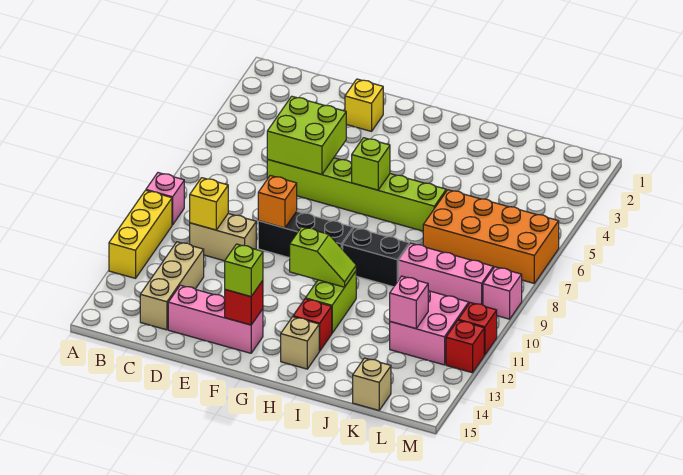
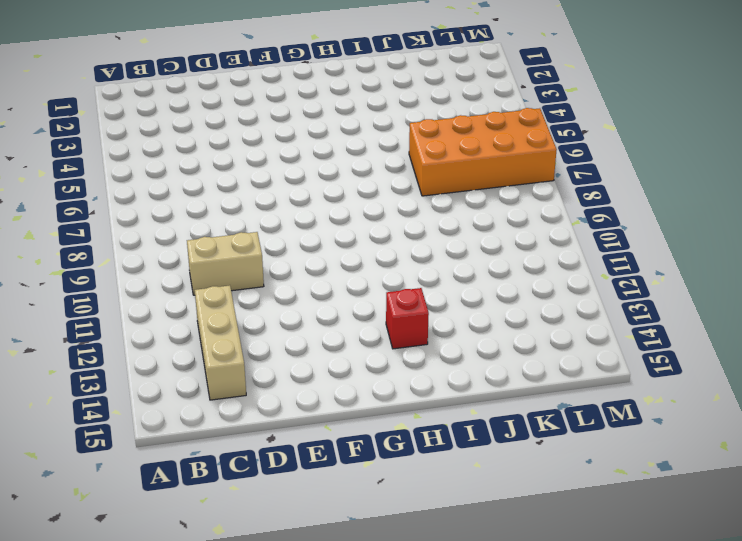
none -> pink 1x1 brick [146,173,184,225]
none -> yellow 1x3 brick [109,190,172,278]
none -> lime 1x6 brick [267,158,446,231]

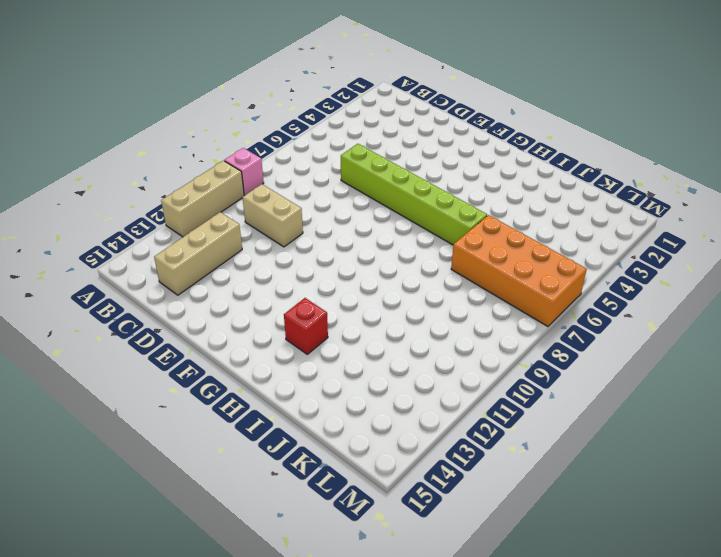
tan 1x3 brick [161,161,244,237] -> yellow 1x3 brick [109,190,172,278]
none -> pink 1x3 brick [168,285,263,353]
none -> yellow 1x1 brick [345,79,383,131]
none -> black 1x3 brick [258,211,353,258]

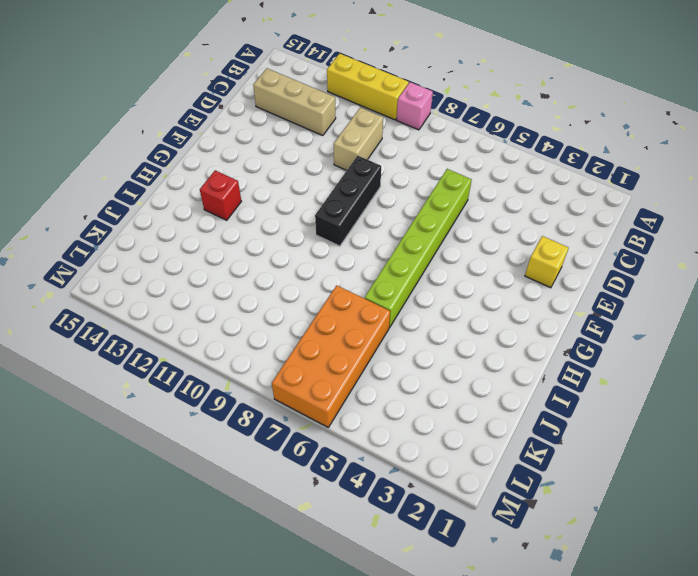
none -> pink 1x3 brick [168,285,263,353]
none -> black 1x2 brick [343,228,409,287]
none -> lime 1x2 brick [305,272,356,333]

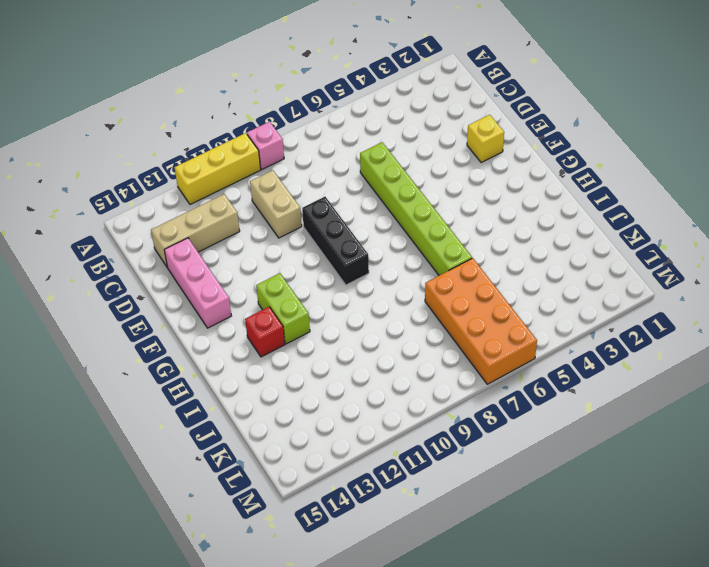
lime 1x2 brick [256,273,310,344] -> lime 1x2 brick turned to [305,272,356,333]
none -> black 1x2 brick [343,228,409,287]
none -> tan 1x1 brick [281,317,319,369]
none -> pink 1x3 brick [399,243,493,305]

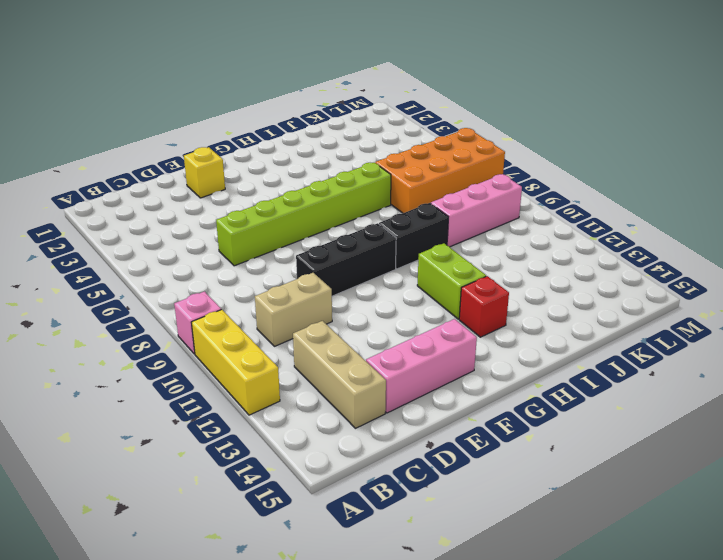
none -> tan 1x1 brick [281,317,319,369]
none -> pink 2x2 brick [390,290,469,365]
none -> tan 1x1 brick [353,358,391,410]

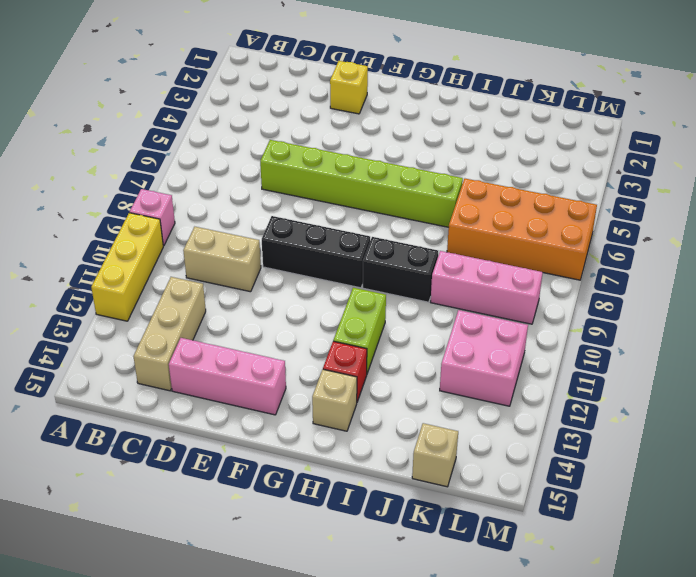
none -> pink 1x1 brick [483,267,522,319]
none -> red 1x1 brick [458,303,497,355]
none -> red 1x1 brick [446,320,484,373]

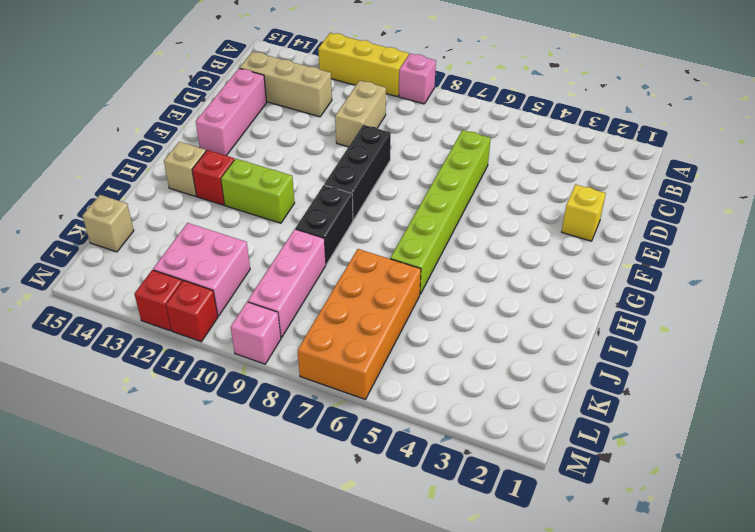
none -> yellow 1x1 brick [190,178,228,230]
none -> lime 2x2 brick [267,96,346,174]
none -> orange 1x1 brick [258,176,297,228]

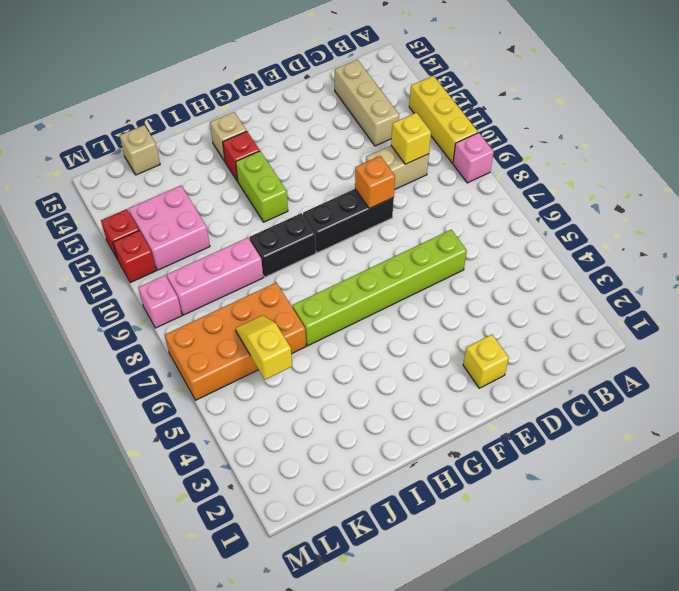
yellow 1x2 slope [236,315,292,380] -> none
none -> pink 1x3 brick [168,285,263,353]
none -> lime 2x2 brick [267,96,346,174]
none -> red 1x1 brick [225,281,263,325]

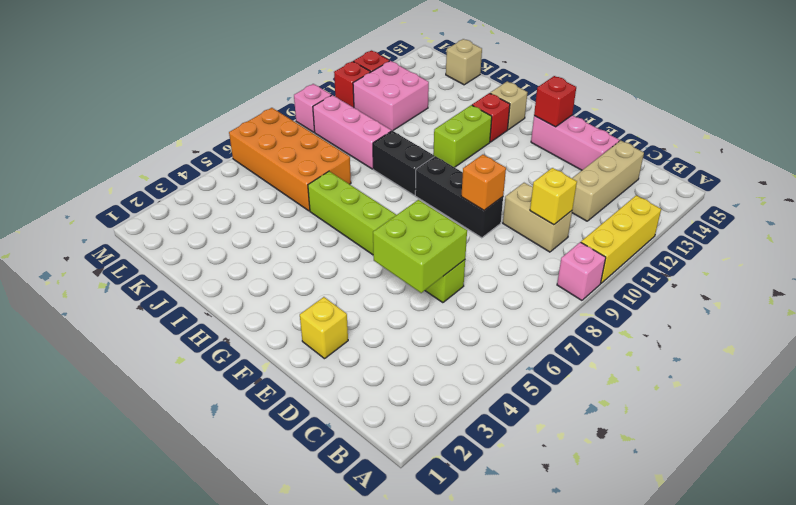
none -> lime 1x1 brick [352,138,390,190]
none -> lime 1x2 slope [290,227,356,287]
none -> pink 1x1 brick [390,276,428,329]

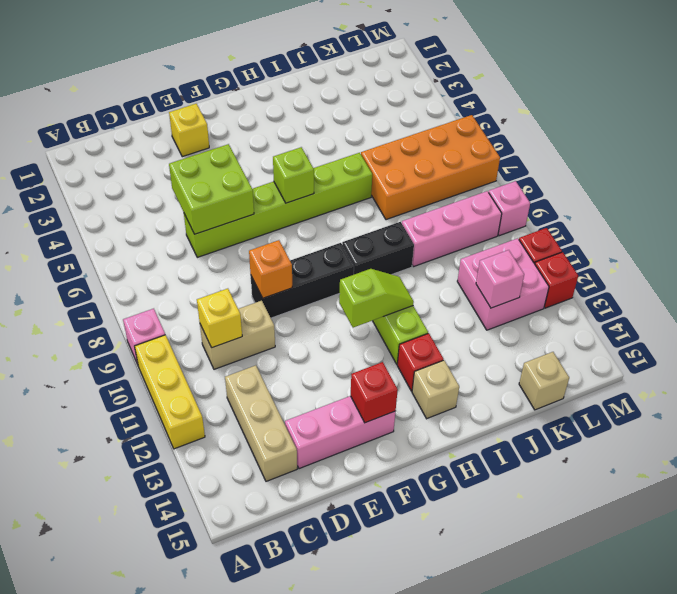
none -> lime 1x1 brick [225,244,263,297]

